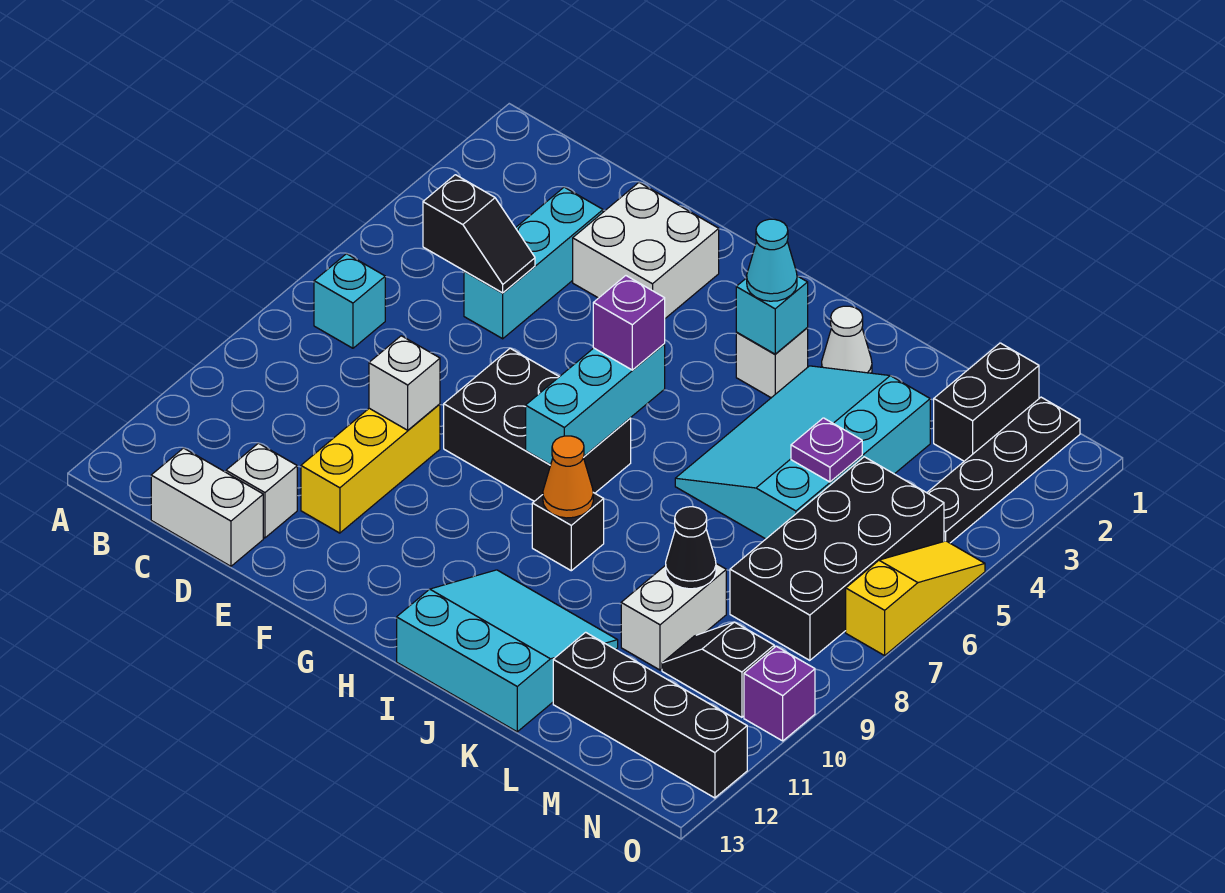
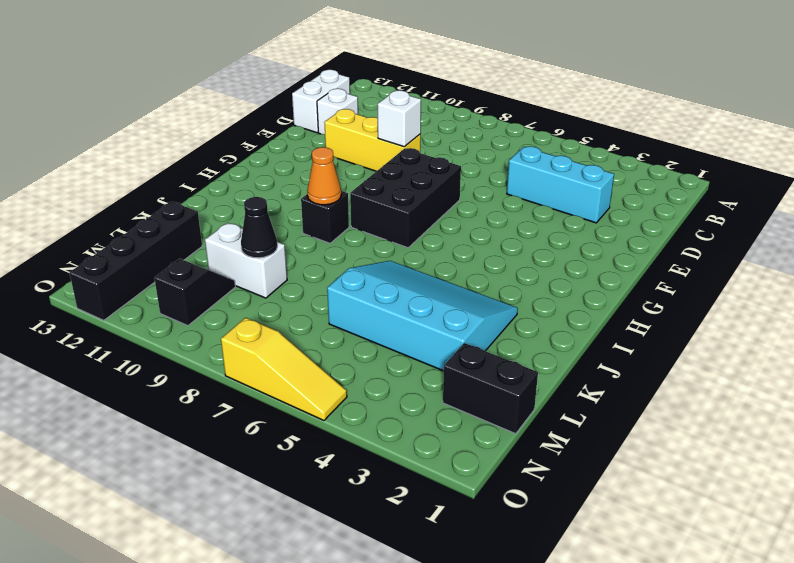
none -> cyan 1x1 brick [314,254,385,348]
none -> white 2x2 brick [573,183,719,318]
none -> white 1x1 brick [736,328,808,398]

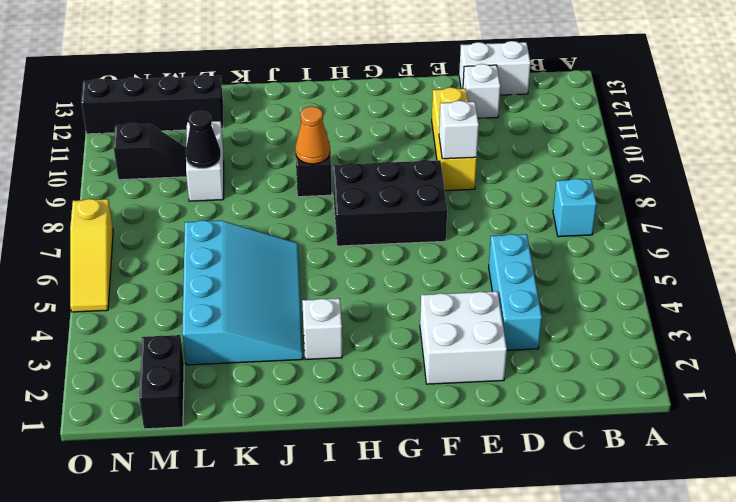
none -> cyan 3x3 slope [397,570,618,732]
none -> white 1x1 cone [822,306,872,373]
none -> black 2x4 brick [730,457,944,660]

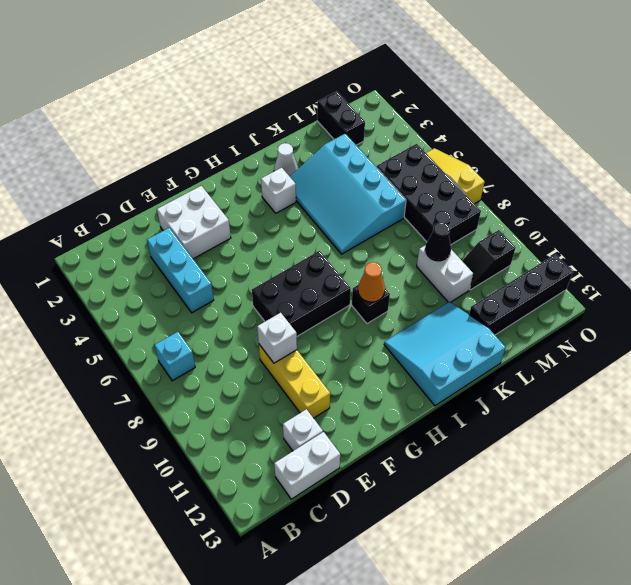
none -> black 1x4 plate [927,397,1080,543]
none -> purple 1x1 brick [744,646,815,741]
none -> black 1x2 slope [423,175,535,293]

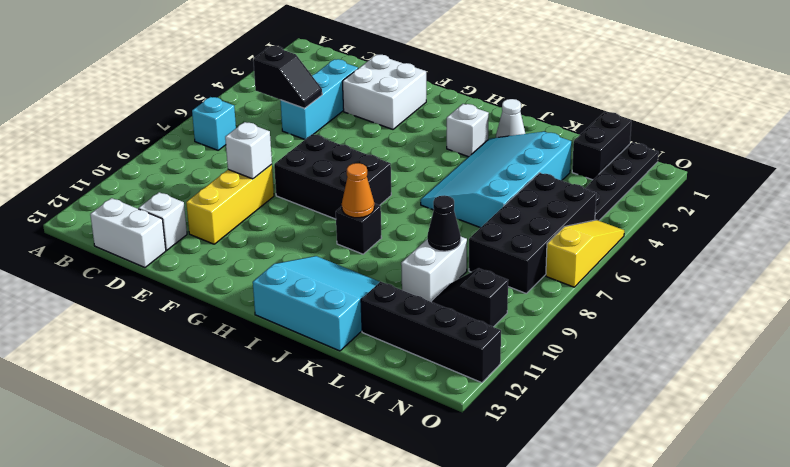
none -> purple 1x1 brick [744,646,815,741]
none -> cyan 1x3 brick [526,344,665,465]
none -> cyan 1x1 brick [736,276,808,354]

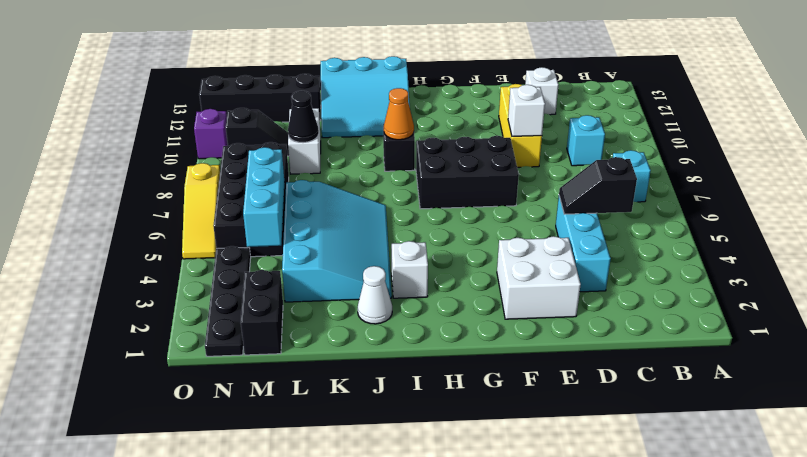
cyan 1x1 brick [567,115,605,166] -> cyan 1x1 brick moved to [736,276,808,354]
cyan 1x3 brick [243,147,285,247] -> cyan 1x3 brick moved to [526,344,665,465]
none -> white 1x2 brick [151,448,263,566]
none -> purple 1x1 plate [791,418,862,482]
none -> purple 1x1 brick [593,276,665,370]

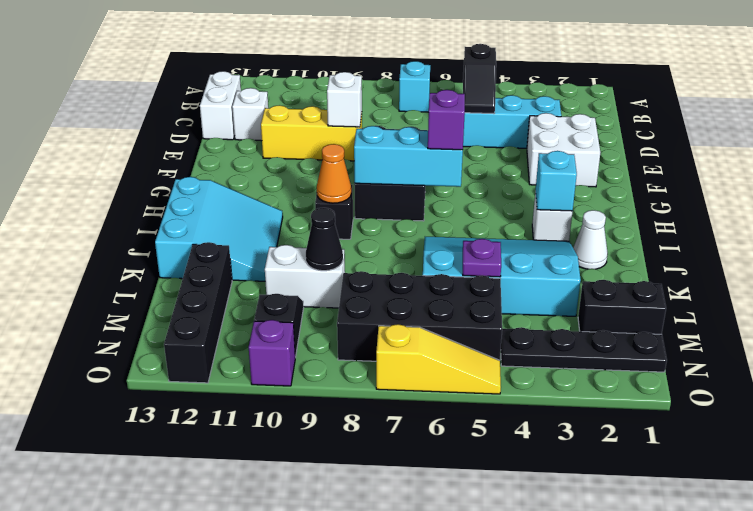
none -> cyan 1x1 cone [747,219,797,301]

